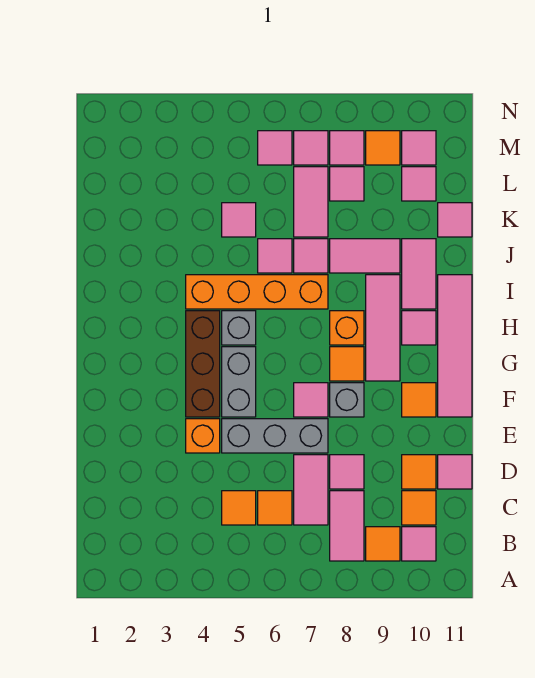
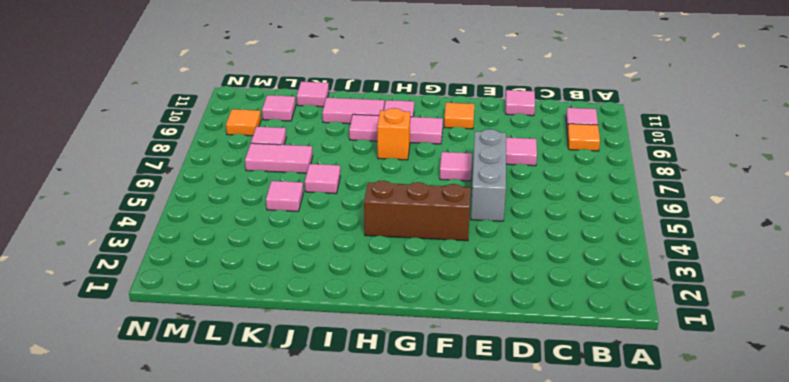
none -> pink 1x2 tile [330,491,364,561]
none -> orange 1x1 tile [222,491,256,525]
none -> orange 1x1 tile [258,491,292,525]
none -> pink 1x2 tile [294,455,328,525]

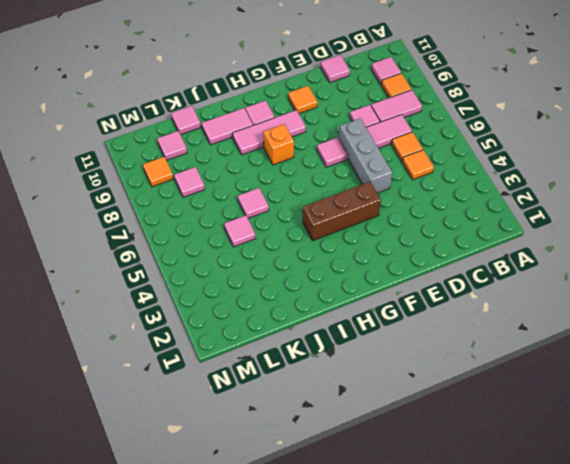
none -> orange 1x1 tile [402,491,436,525]
none -> orange 1x1 tile [402,455,436,489]
none -> orange 1x1 brick [186,419,220,453]
none -> grey 1x2 brick [222,347,256,417]

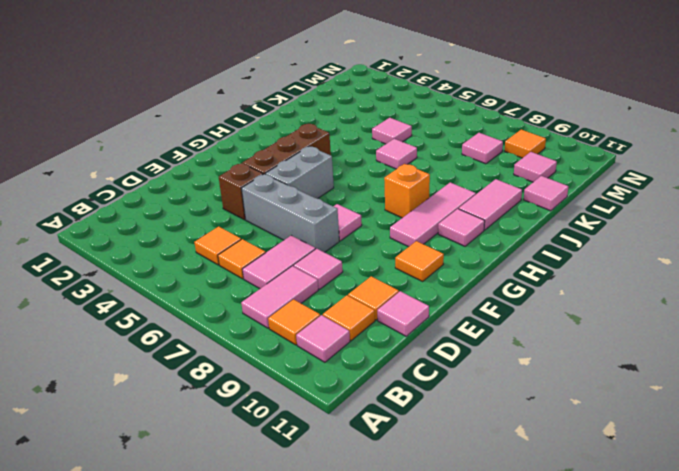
brown 1x1 brick [219,163,263,220] -> orange 1x1 brick [186,419,220,453]
none -> grey 1x1 brick [330,383,364,417]
none -> pink 1x4 tile [438,275,472,417]
none -> orange 1x1 tile [330,347,364,381]
none -> grey 1x1 brick [222,311,256,345]

